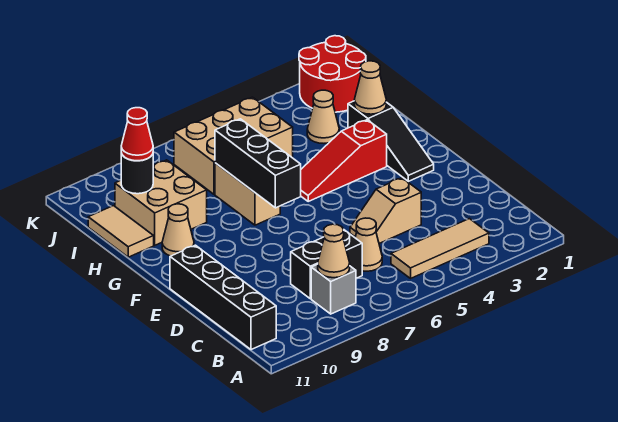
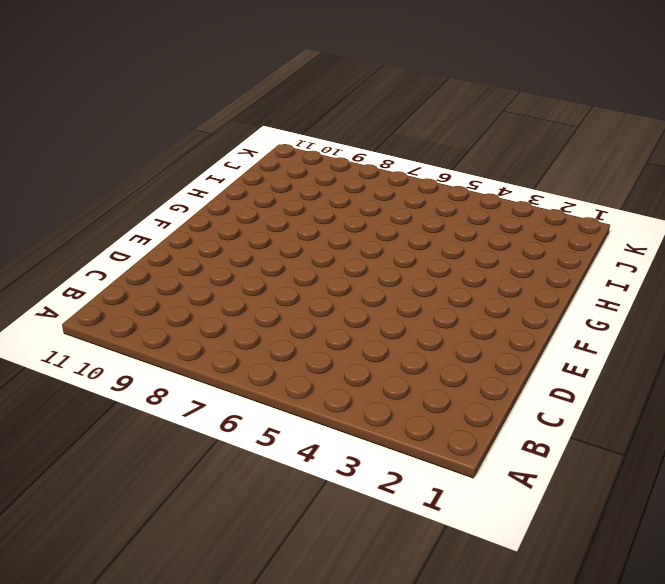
none -> tan 1x3 tile [391,219,489,278]
none -> grey 1x1 brick [311,264,356,314]
none -> black 1x4 brick [170,245,276,350]

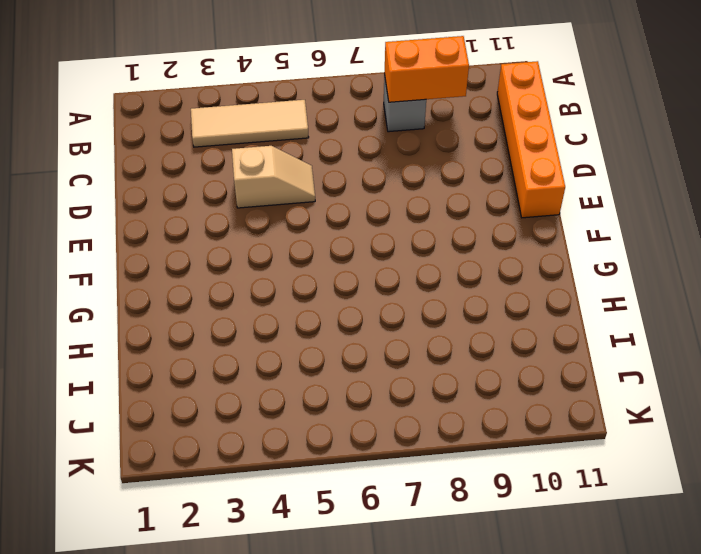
orange 1x2 brick [384,36,469,102] -> tan 1x1 cone [318,224,350,278]
orange 1x4 brick [497,61,565,218] -> black 1x4 brick [170,245,276,350]
none -> tan 1x1 cone [355,218,382,271]
none -> black 1x2 brick [291,230,362,299]
none -> black 1x3 slope [348,101,434,181]

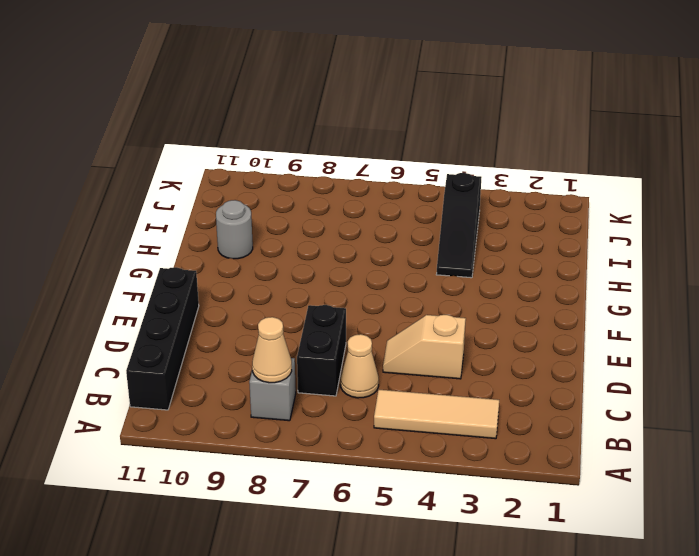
black 1x2 brick [297,305,346,396] -> black 1x2 brick turned to [291,230,362,299]
black 1x3 slope [436,173,481,278] -> black 1x3 slope moved to [348,101,434,181]
grey 1x1 round brick [216,200,253,259] -> tan 2x2 brick [115,160,207,245]
none -> red 1x3 slope [301,120,387,201]
none -> tan 1x2 brick [215,163,280,225]
none -> tan 1x1 cone [162,204,194,256]

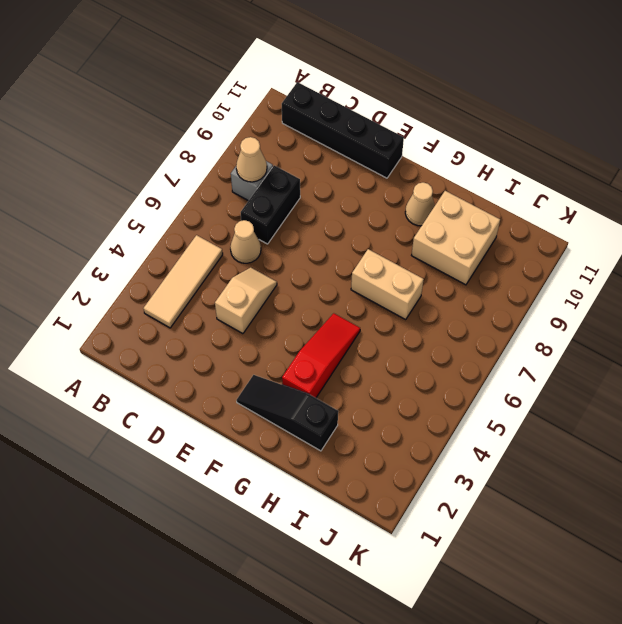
none -> tan 1x2 tile [88,206,154,257]
none -> tan 1x1 cone [307,90,339,143]
none -> tan 2x3 brick [174,97,293,194]

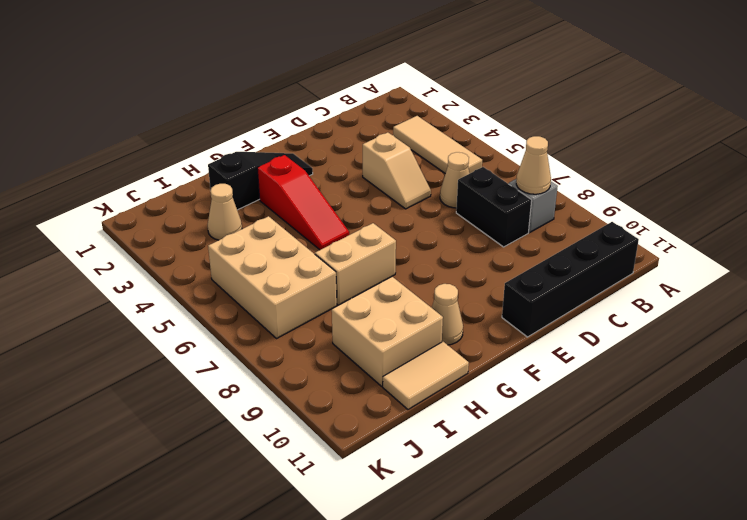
none -> red 2x2 round brick [299,36,366,112]
none -> black 1x3 brick [215,119,301,208]
none -> tan 1x1 cone [354,61,386,114]

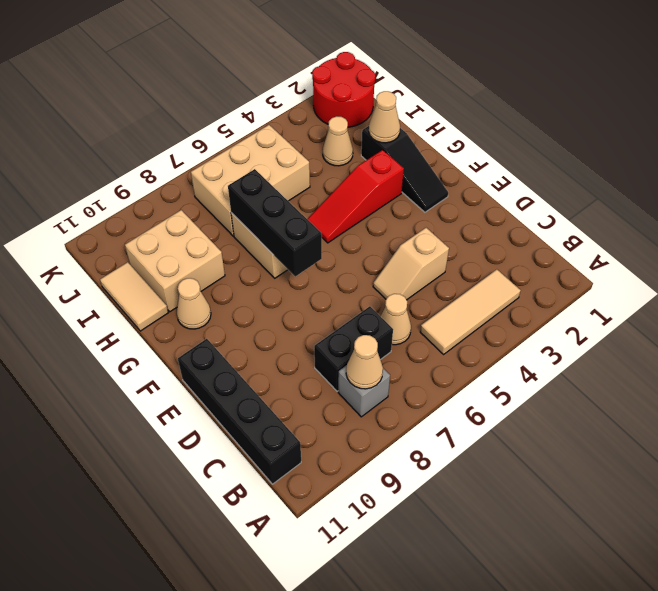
none -> black 1x1 round brick [121,153,153,194]
none -> red 1x1 cone [121,108,153,161]

